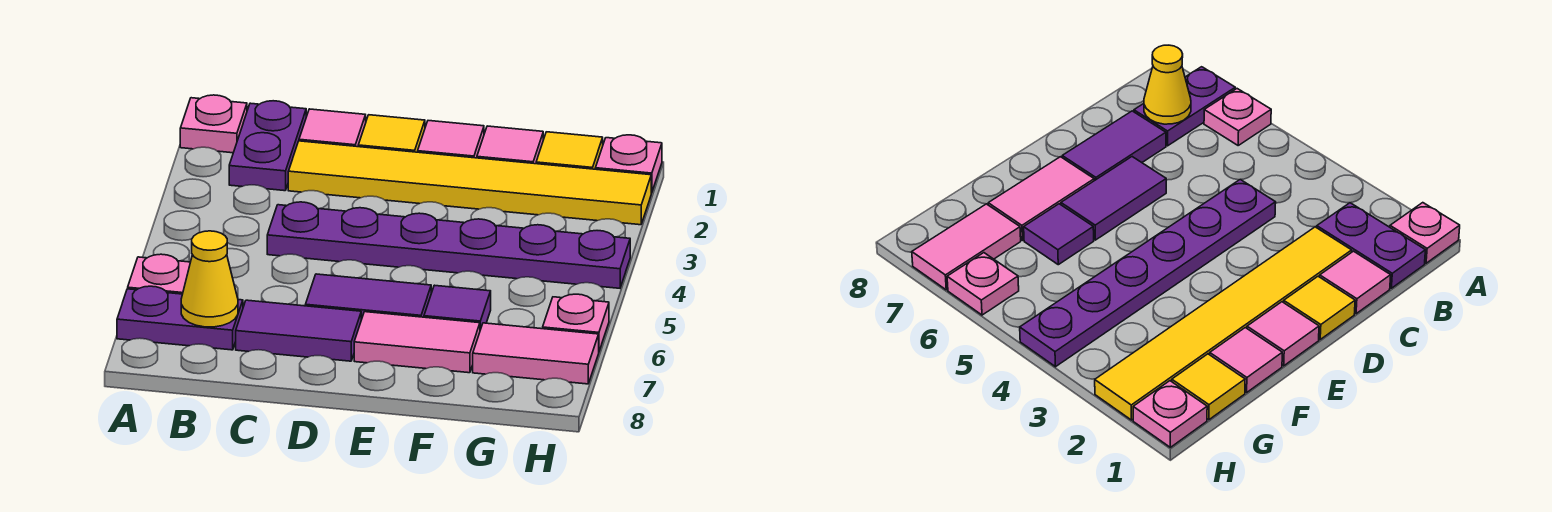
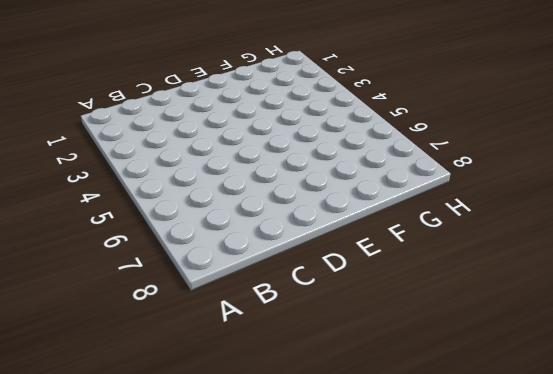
none -> pink 1x1 plate [180,95,247,153]
none -> pink 1x1 plate [128,254,190,294]
none -> purple 1x2 plate [117,286,243,350]

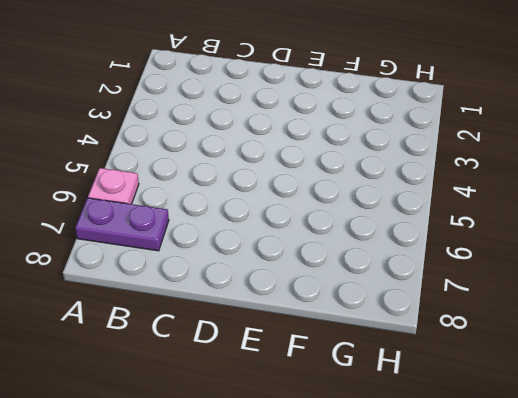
none -> pink 1x1 plate [180,95,247,153]
none -> purple 1x2 plate [229,101,306,191]
none -> pink 1x1 tile [299,109,366,147]

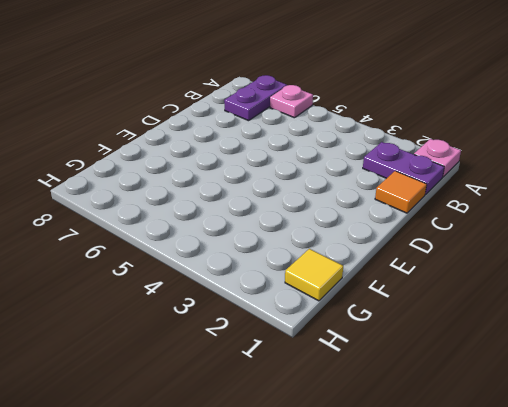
orange 1x1 tile [375,171,427,213] -> pink 1x1 tile [299,109,366,147]
none -> yellow 1x6 tile [288,141,651,225]
none -> purple 1x6 plate [267,202,630,288]
none -> purple 1x2 tile [236,300,361,361]

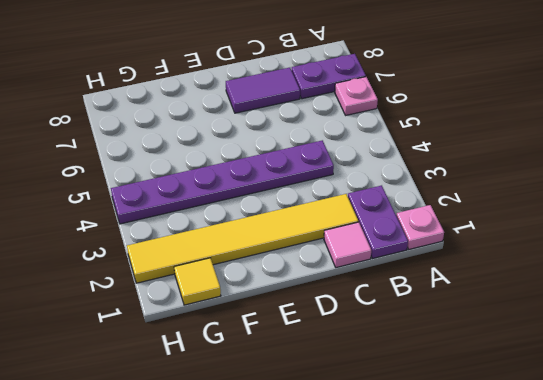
none -> yellow 1x1 tile [358,115,425,152]
none -> purple 1x2 tile [305,274,431,320]
none -> pink 1x1 tile [418,121,484,158]

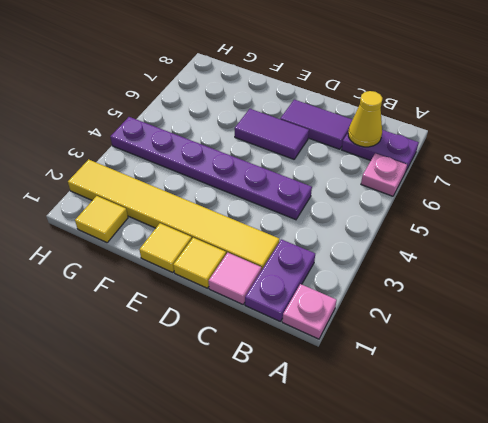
yellow 1x1 tile [139,223,192,273] -> pink 1x1 tile [418,121,484,158]
none -> pink 1x2 tile [354,312,480,373]
none -> pink 1x1 tile [477,126,543,164]
none -> purple 1x1 tile [424,285,491,330]

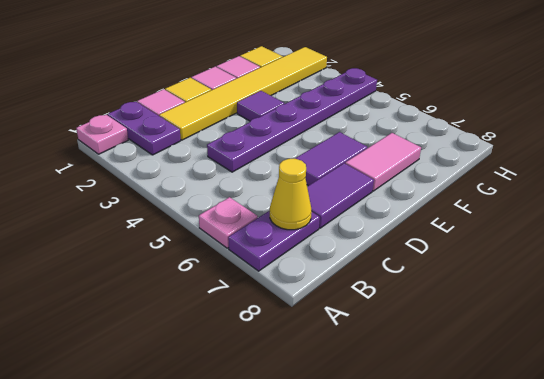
purple 1x1 tile [237,91,284,121] -> purple 1x1 tile moved to [424,285,491,330]
none -> pink 1x2 tile [473,323,599,384]
none -> pink 1x1 plate [595,135,662,193]
none -> pink 1x1 plate [543,294,609,351]

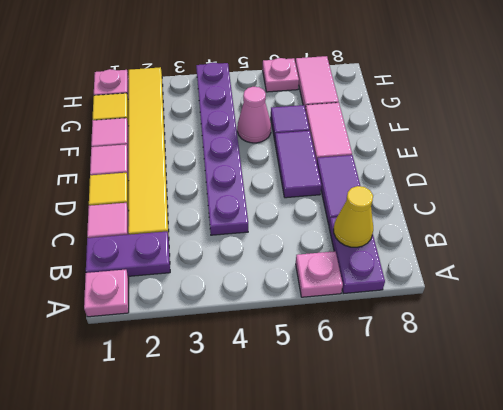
pink 1x1 cone [237,87,271,143] -> none

